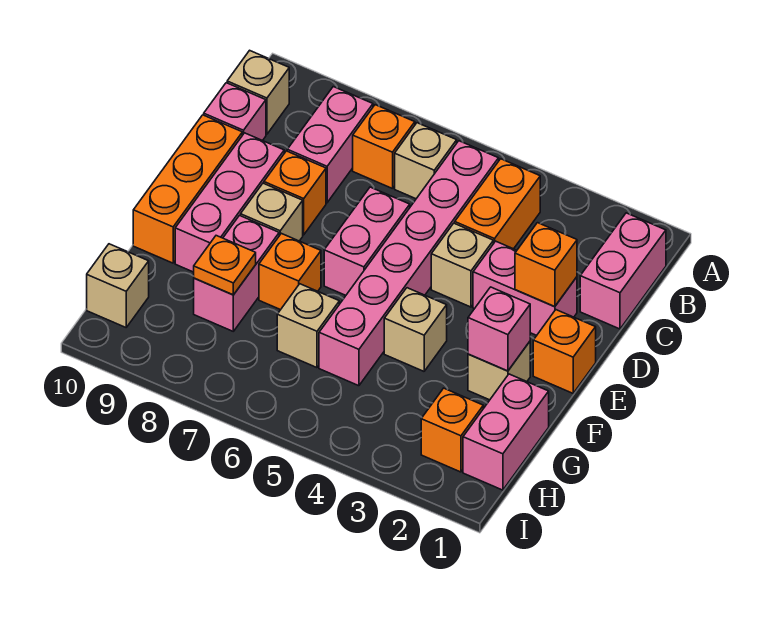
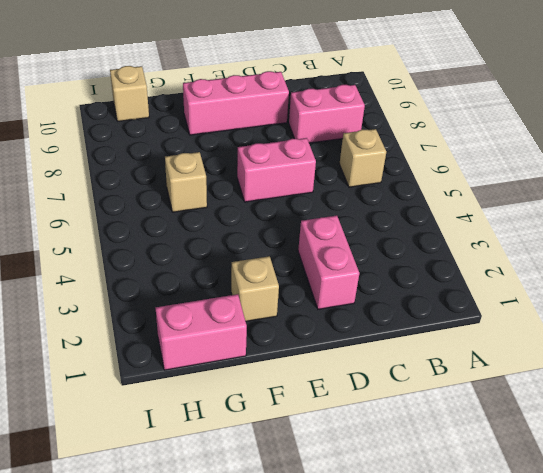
none -> pink 1x2 brick [580,213,666,329]
none -> orange 1x2 brick [455,159,540,249]
none -> pink 1x6 brick [319,141,499,386]

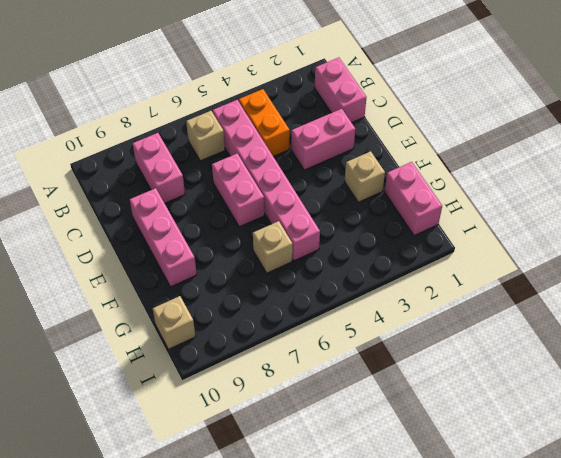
none -> orange 1x1 brick [353,105,415,189]
none -> tan 1x1 brick [227,50,289,134]
none -> pink 1x1 brick [204,83,266,141]

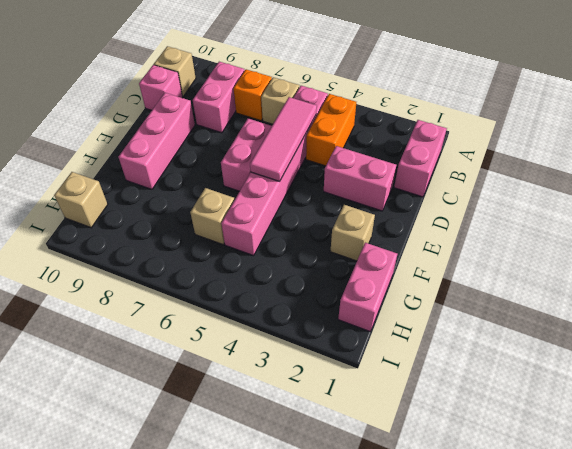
pink 1x3 tile [250,97,317,181] -> none
none -> tan 1x1 brick [431,223,493,307]
none -> orange 1x1 brick [264,151,326,235]
none -> orange 1x3 brick [133,115,242,263]

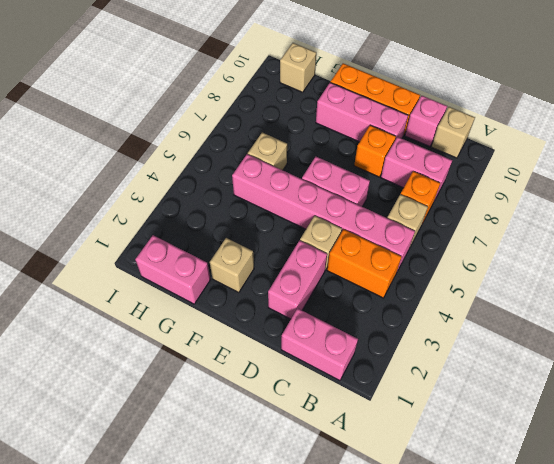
none -> orange 1x1 brick [533,310,596,393]
none -> tan 1x1 brick [241,183,303,241]
none -> tan 1x1 brick [384,288,447,371]

